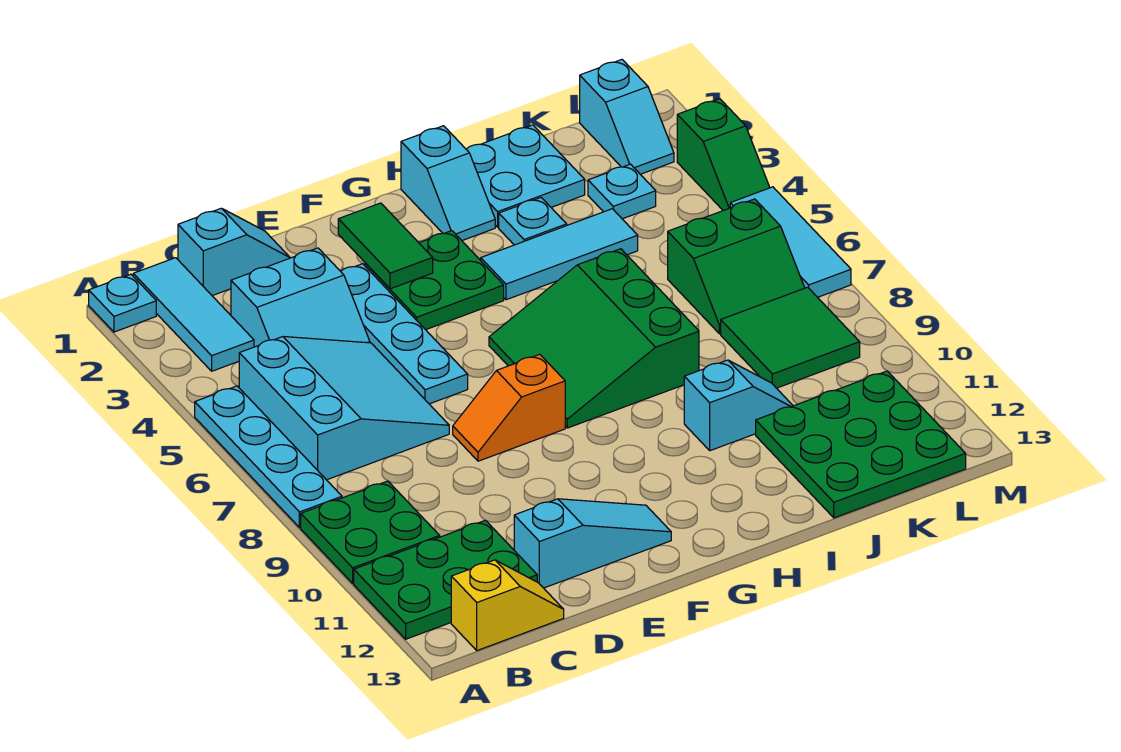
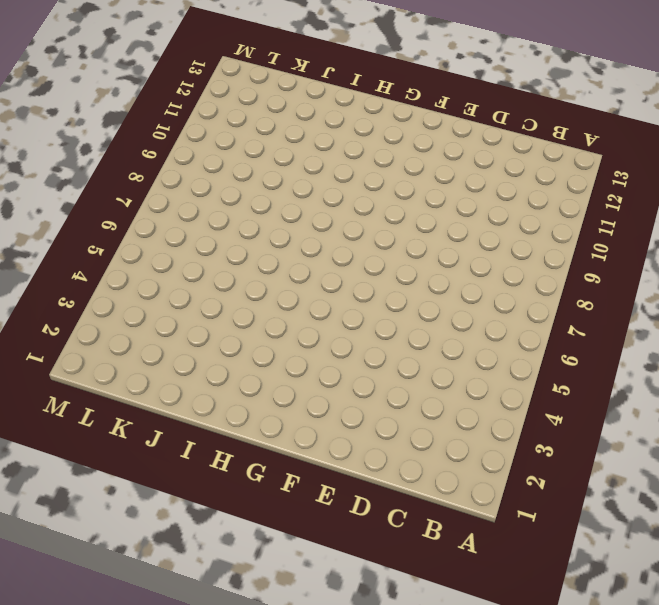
none -> cyan 1x1 plate [89,274,156,332]
none -> cyan 1x4 plate [195,386,342,528]
none -> green 2x2 plate [301,481,440,583]

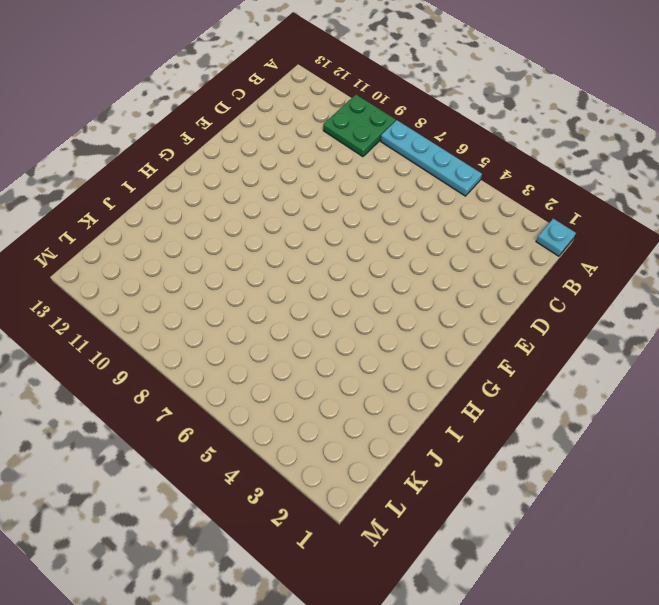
none -> green 2x3 plate [354,520,537,639]
none -> cyan 1x3 tile [133,258,254,371]
none -> cyan 3x3 slope [239,337,449,480]

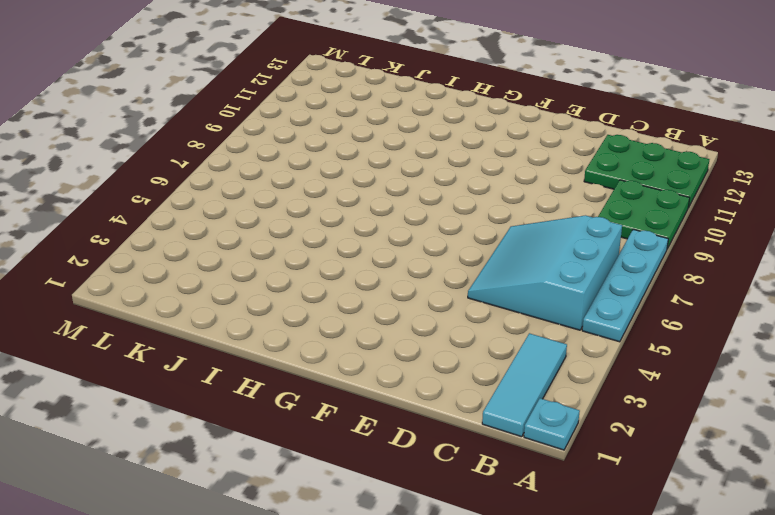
none -> yellow 1x2 slope [451,560,564,650]
none -> cyan 1x2 slope [178,208,290,296]
none -> cyan 2x2 slope [231,248,370,347]

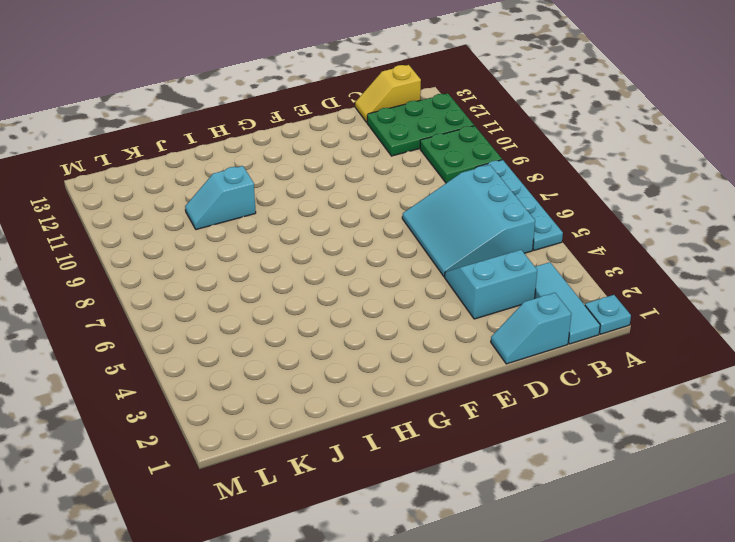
none -> cyan 1x3 slope [514,499,671,588]
none -> cyan 1x4 plate [341,264,468,404]
none -> orange 1x2 slope [453,354,565,461]

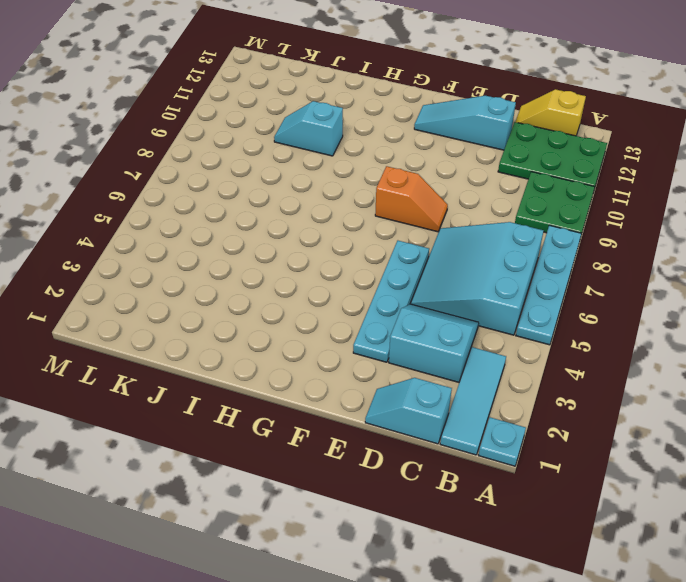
none -> green 2x2 plate [365,231,504,330]
none -> green 3x3 slope [489,249,699,428]
none -> cyan 1x2 slope [401,126,495,240]

